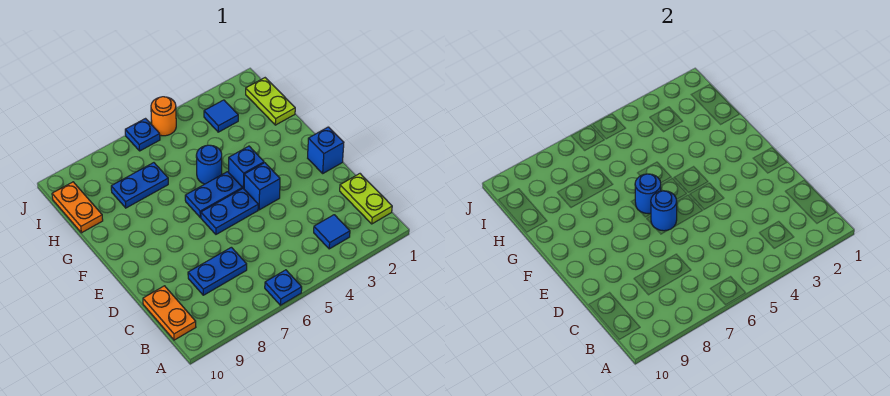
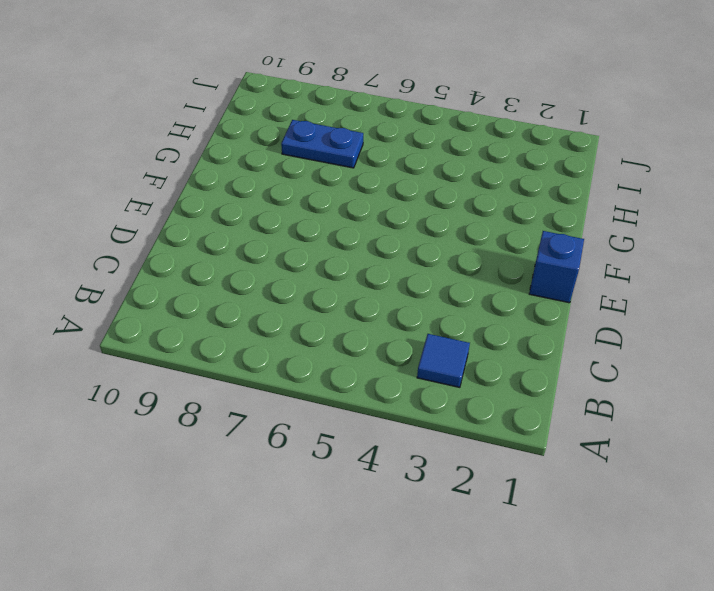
none -> blue 1x1 plate [265,270,302,305]
none -> lime 1x2 plate [340,174,392,224]
none -> orange 1x2 plate [143,286,196,340]

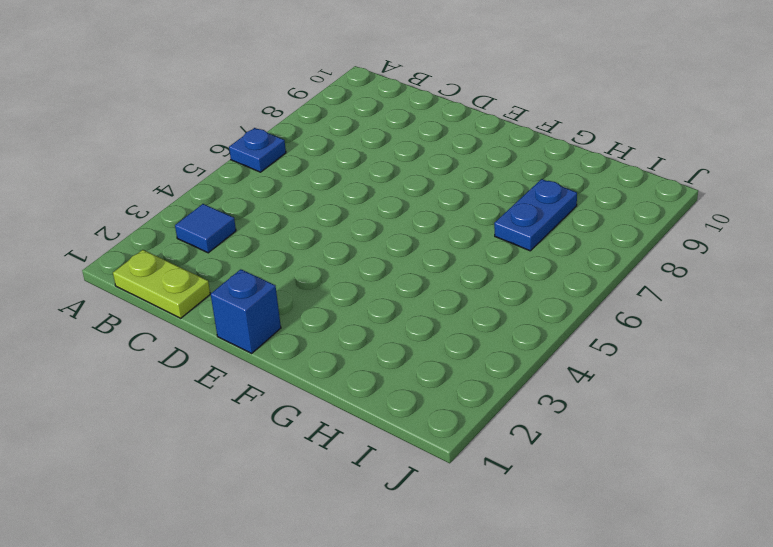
none -> orange 1x2 plate [143,286,196,340]
none -> blue 1x2 plate [188,247,247,295]
none -> blue 1x1 brick [244,163,280,210]

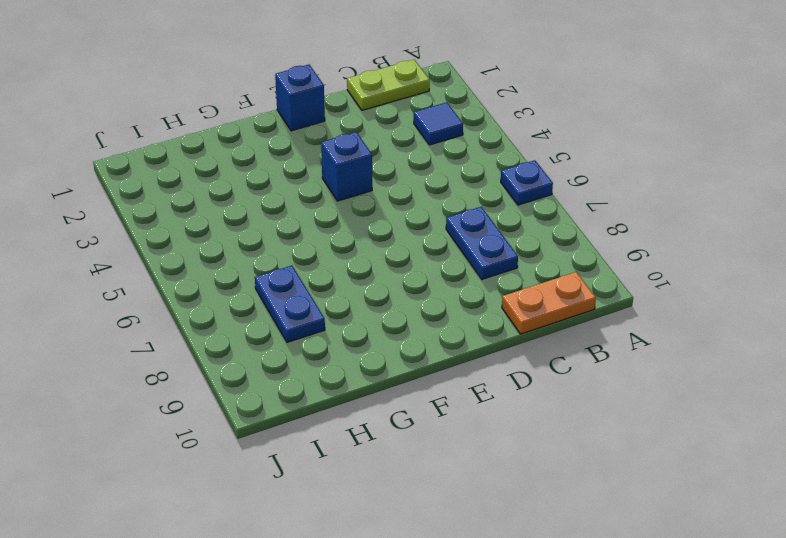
none -> blue 1x2 plate [201,188,258,234]
none -> blue 1x1 brick [229,146,264,188]
none -> blue 1x2 plate [185,172,242,217]

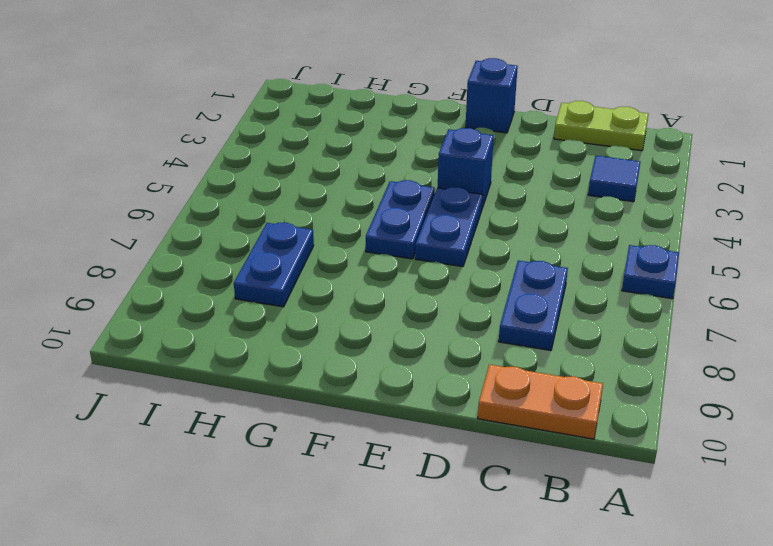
none -> blue 1x1 brick [229,146,264,188]
none -> blue 1x1 round brick [196,145,222,184]
none -> lime 1x2 plate [246,78,295,125]

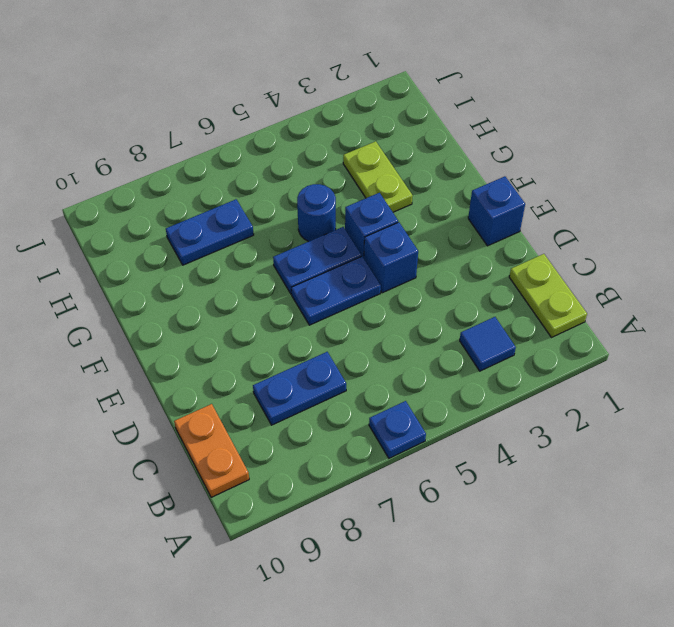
lime 1x2 plate [343,141,413,212] -> lime 1x2 plate moved to [246,78,295,125]
none -> orange 1x2 plate [52,182,103,233]
none -> blue 1x1 tile [204,100,238,132]
none -> orange 1x1 round brick [151,97,176,136]

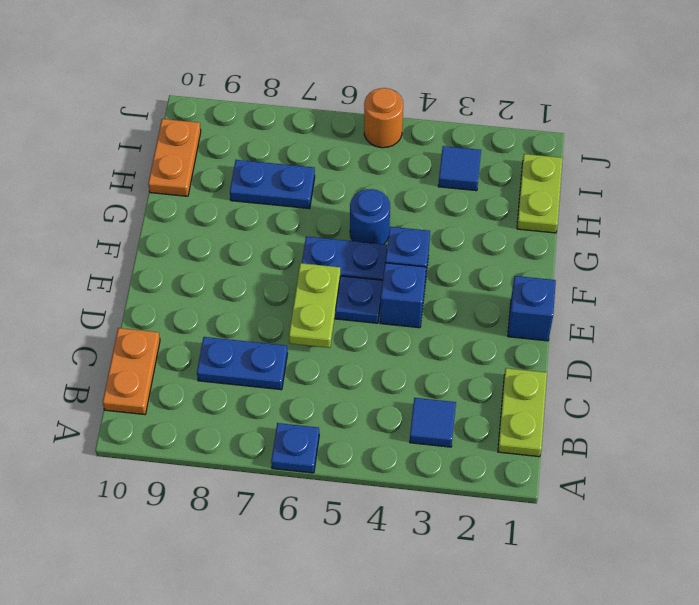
lime 1x2 plate [289,263,340,348] -> blue 1x1 round brick [651,191,677,231]
none -> blue 1x1 plate [125,119,160,151]
none -> blue 1x1 round brick [635,174,661,214]

